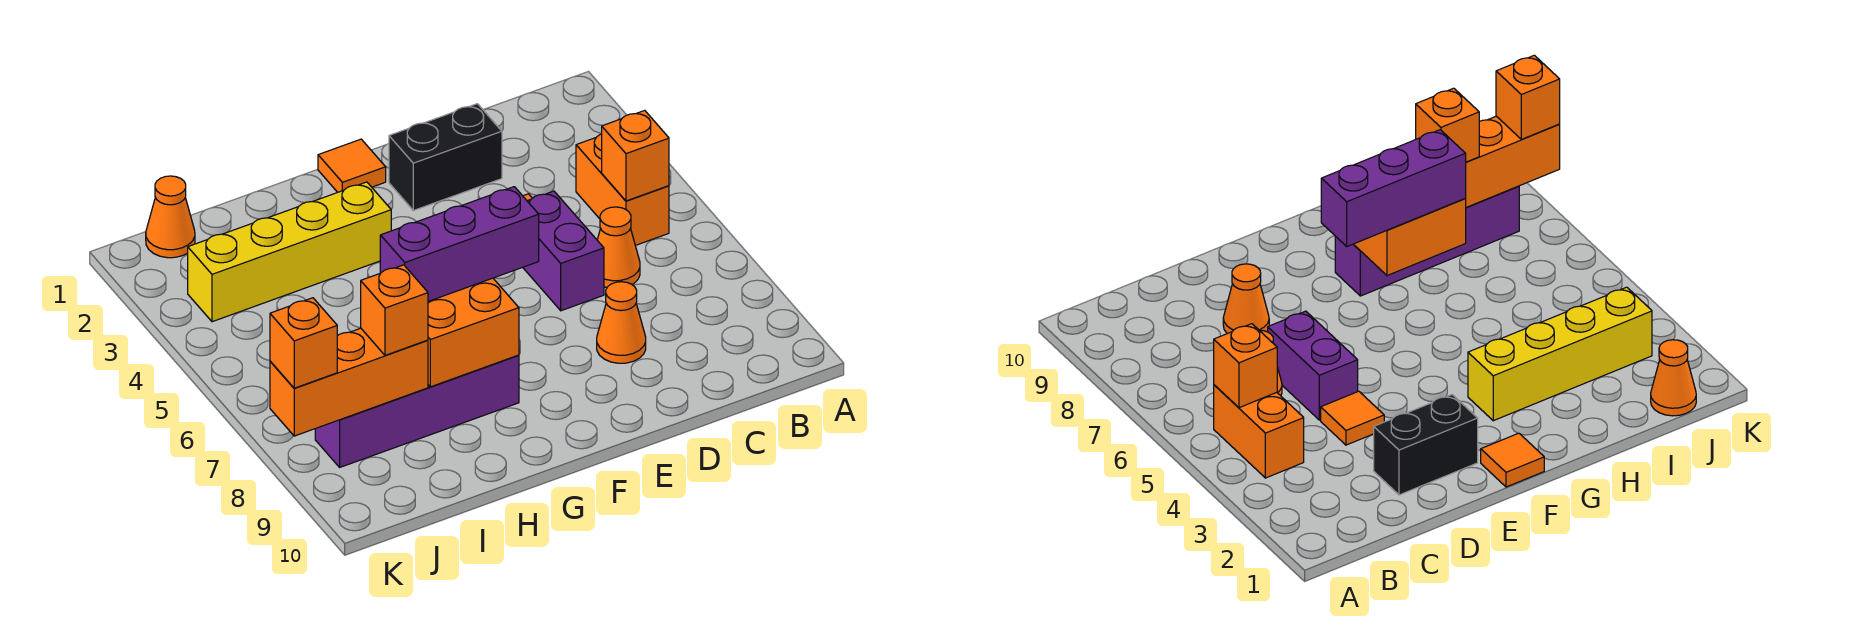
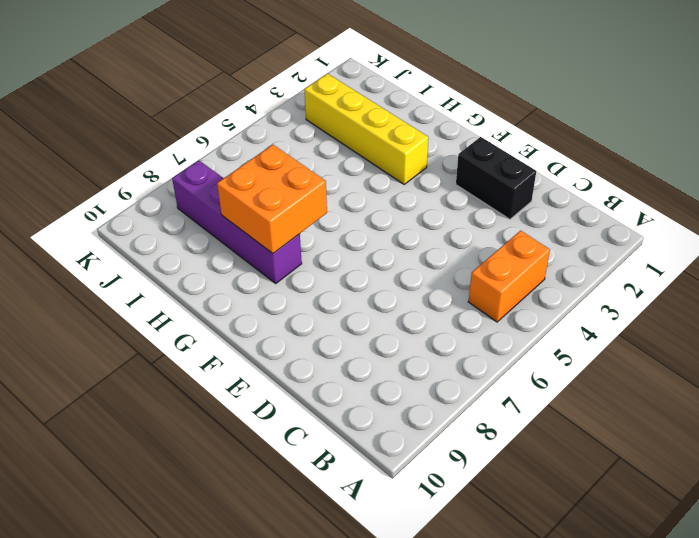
none -> orange 1x1 cone [597,207,640,288]
none -> orange 1x1 tile [1321,391,1384,445]
none -> purple 1x2 brick [523,191,604,311]

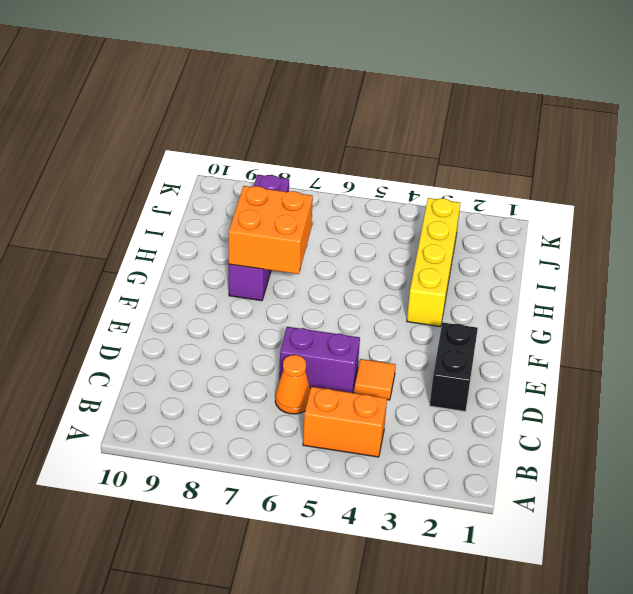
none -> orange 1x1 cone [597,282,646,363]
none -> orange 1x1 tile [318,139,386,192]
none -> orange 1x1 cone [146,176,195,258]

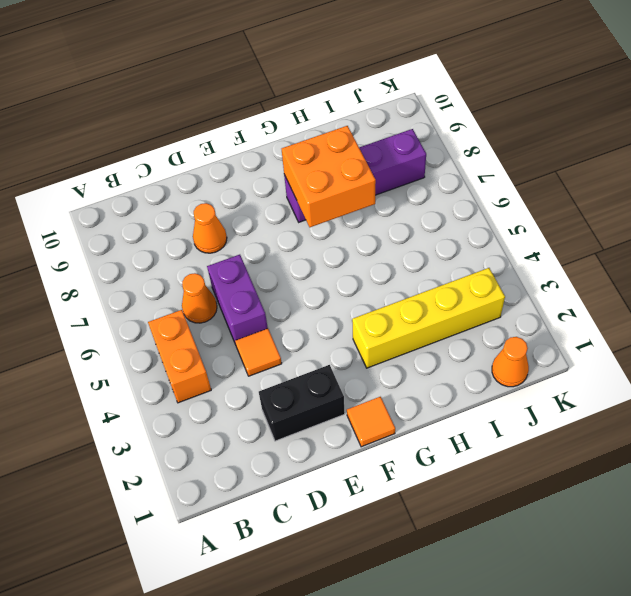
none -> orange 1x1 brick [602,110,669,201]
none -> orange 1x3 brick [270,328,428,436]
none -> purple 1x3 brick [380,187,539,301]

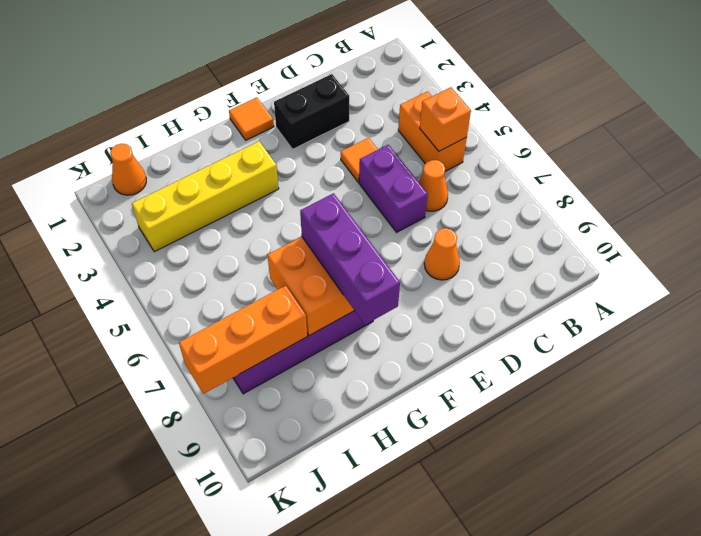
purple 1x3 brick [300,193,400,325] -> purple 1x3 brick turned to [380,187,539,301]
none -> orange 1x1 brick [361,265,428,355]
none -> orange 1x1 brick [270,298,337,388]

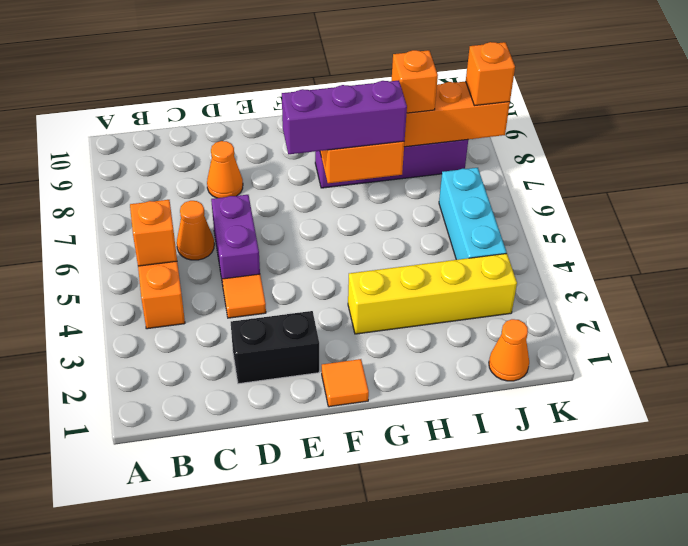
cyan 1x3 brick [439,168,507,260] -> none

